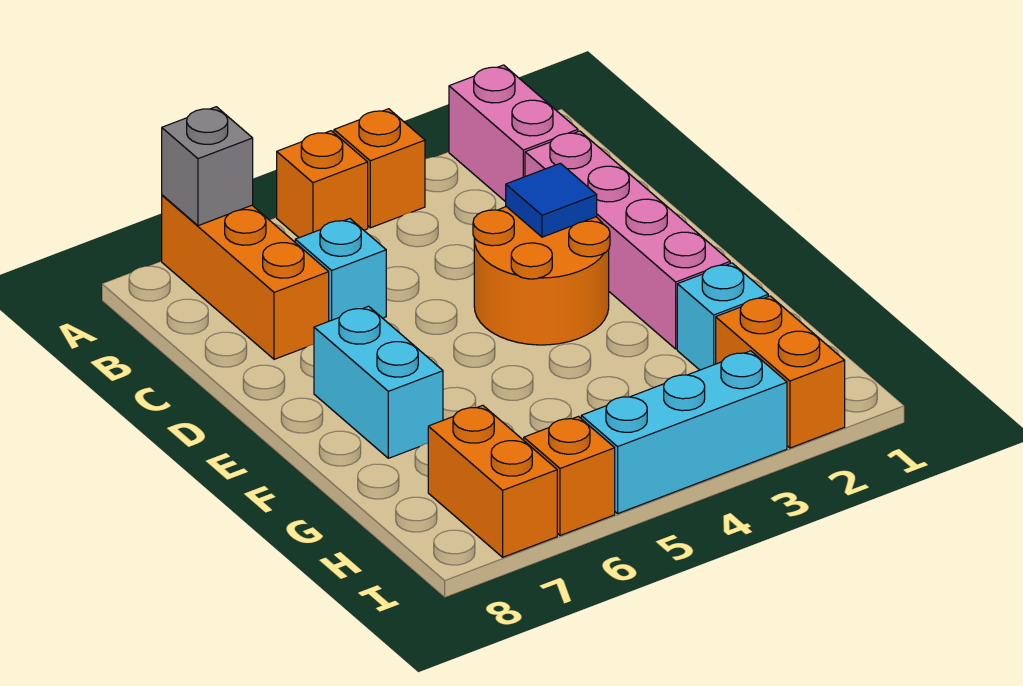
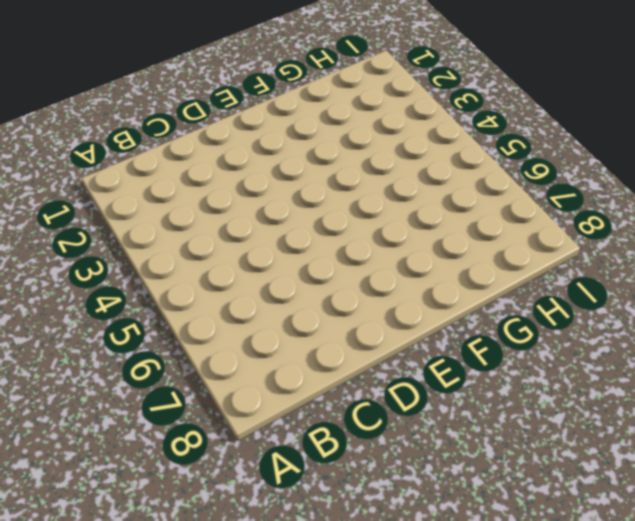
none -> pink 1x2 brick [449,65,578,202]
none -> orange 1x1 brick [334,109,425,228]
none -> orange 1x1 brick [277,131,368,238]

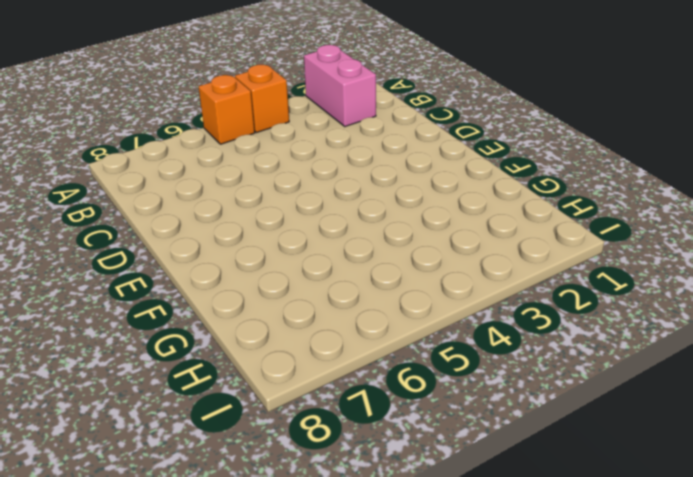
none -> orange 1x3 brick [162,195,329,359]
none -> pink 1x4 brick [525,131,730,349]
none -> cyan 1x1 brick [295,219,386,321]

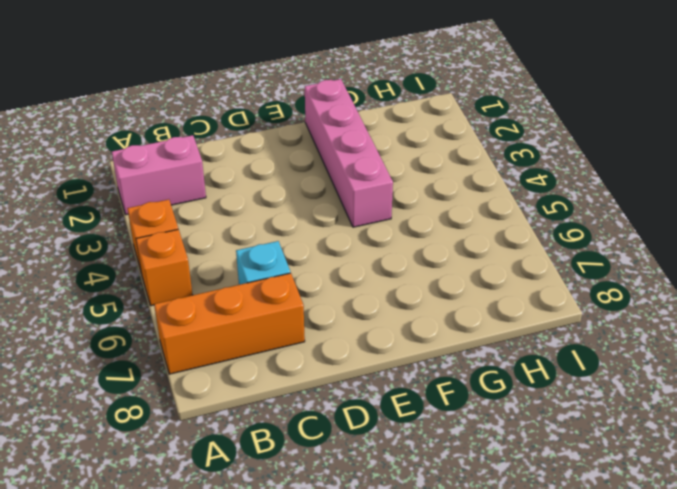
pink 1x4 brick [305,79,393,227] -> pink 1x4 brick turned to [525,131,730,349]
none -> orange 2x2 round brick [473,207,610,345]
none -> cyan 1x2 brick [314,306,443,458]
none -> cyan 1x1 brick [677,263,768,370]

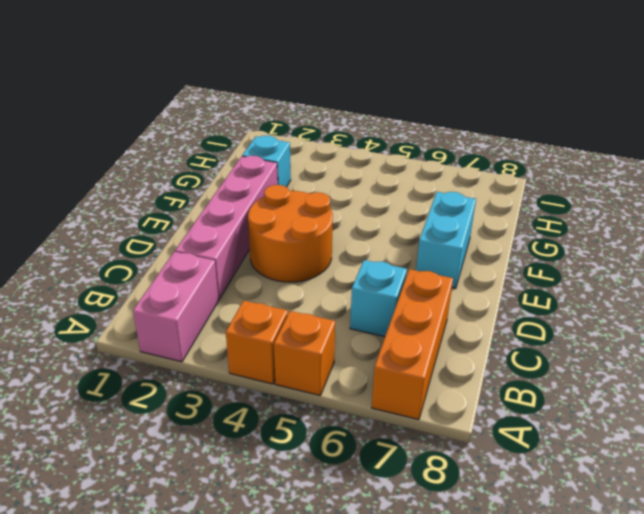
none -> orange 1x2 brick [716,296,845,448]
none -> orange 1x2 brick [428,405,557,557]
none -> cyan 1x3 brick [581,351,787,513]

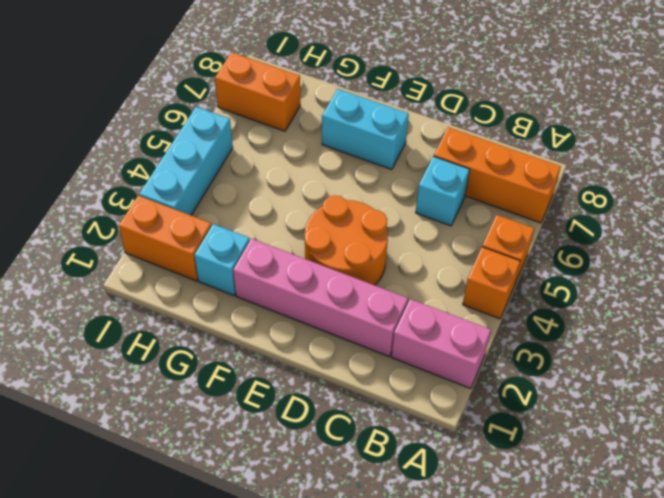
none -> orange 1x1 brick [524,417,615,535]
none -> grey 1x1 brick [162,107,253,226]
none -> blue 1x1 tile [506,163,597,237]

